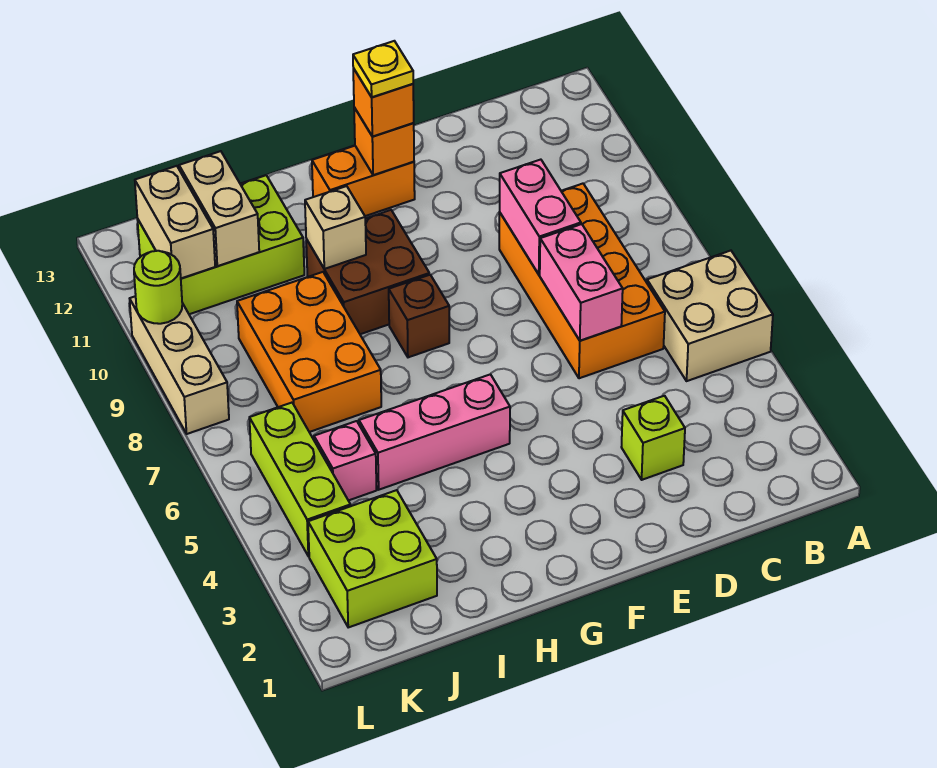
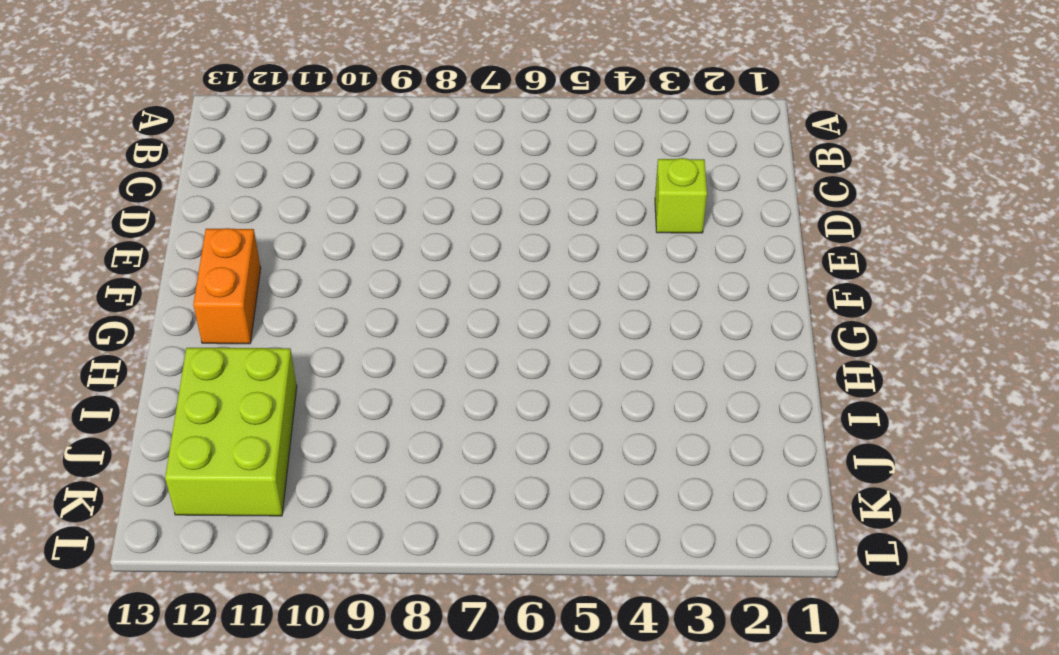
none -> tan 2x2 brick [647,251,773,381]
none -> orange 2x4 brick [499,184,665,378]
none -> pink 1x3 brick [359,374,510,490]

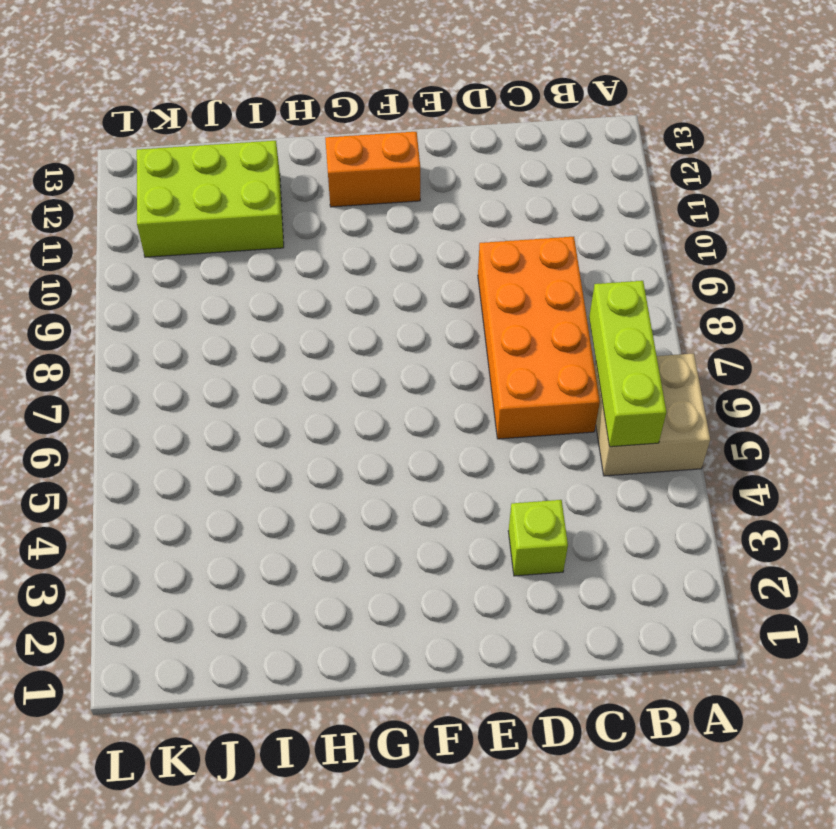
lime 1x3 brick [589,281,666,447] -> lime 1x3 brick moved to [249,403,351,556]
none -> pink 1x3 brick [359,374,510,490]
none -> brown 1x1 brick [389,275,449,357]
none -> brown 2x2 brick [306,210,429,334]

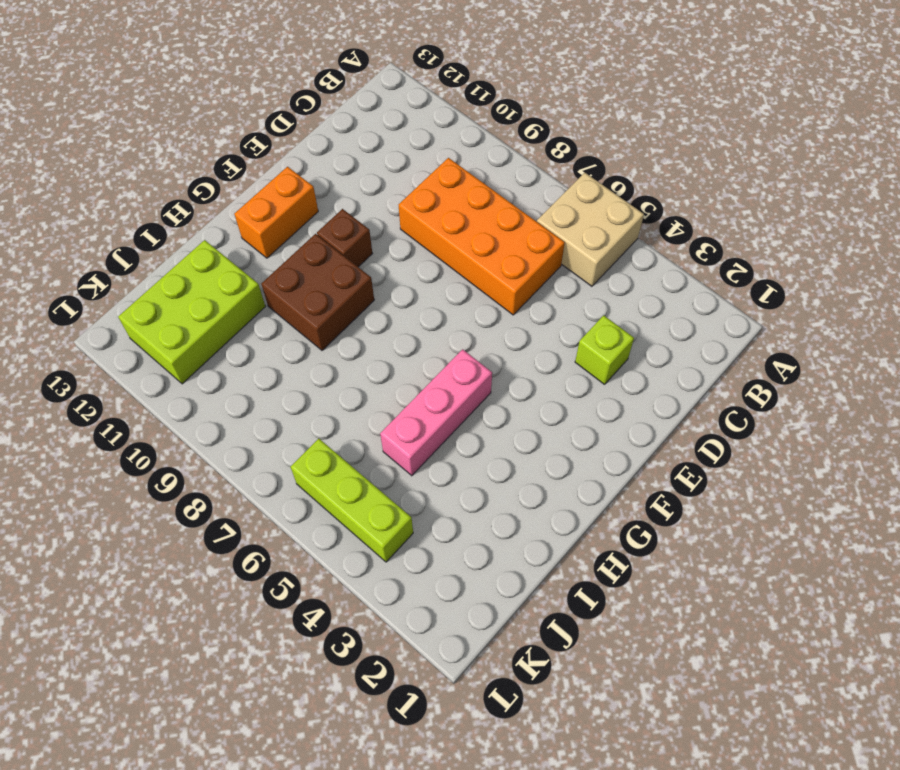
brown 1x1 brick [317,209,372,267] -> brown 1x1 brick moved to [389,275,449,357]
none -> orange 2x3 brick [237,272,381,432]
none -> lime 2x2 brick [308,490,437,627]
none -> pink 1x1 brick [314,421,376,501]

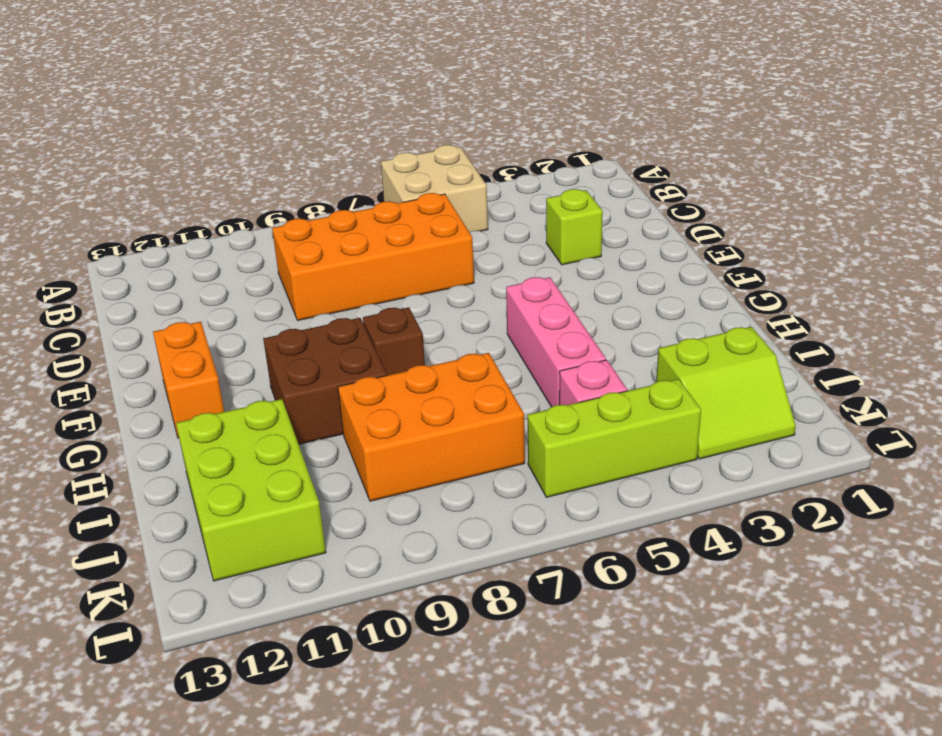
lime 2x2 slope [656,327,796,459] -> lime 2x2 brick [308,490,437,627]
none -> tan 1x3 brick [130,296,229,434]
none -> pink 1x2 brick [540,224,623,341]
none -> pink 1x2 brick [500,160,581,274]

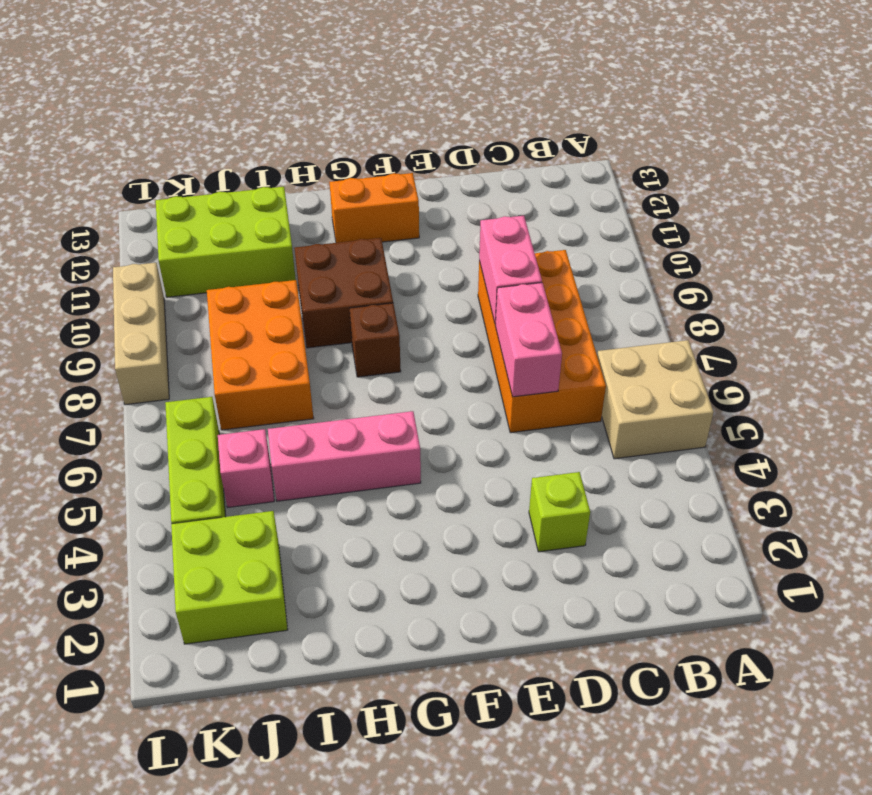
none -> orange 1x1 brick [354,107,414,175]
none -> tan 1x1 brick [305,186,366,269]
none -> tan 1x2 brick [179,151,259,266]

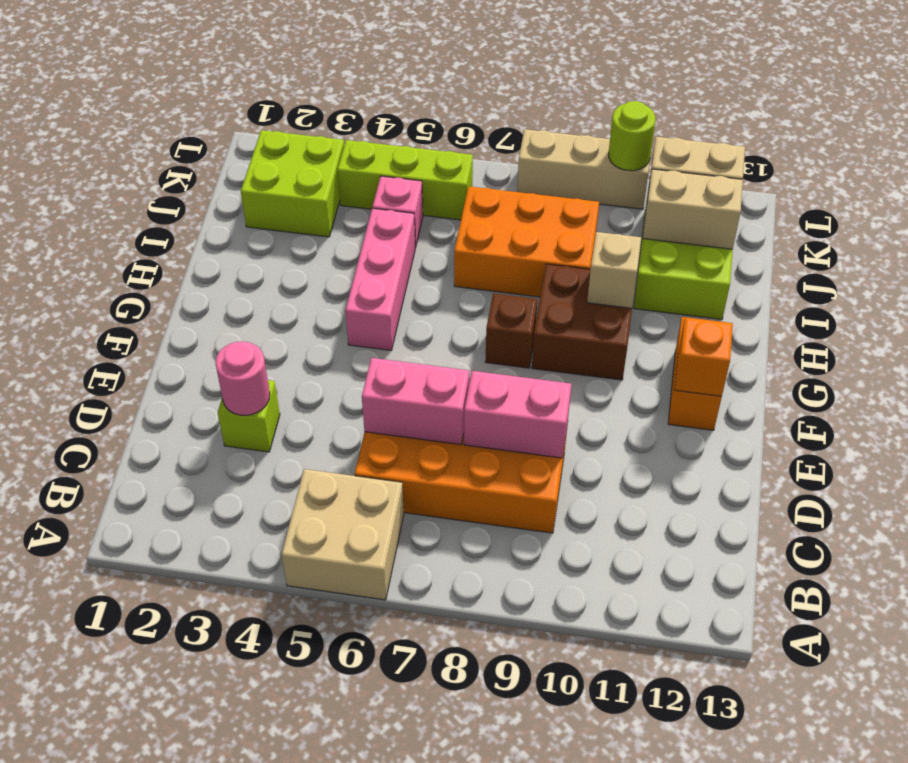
pink 1x1 round brick [215,341,270,415] -> none
none -> orange 1x1 brick [353,68,414,137]
none -> yellow 1x1 plate [353,41,413,97]

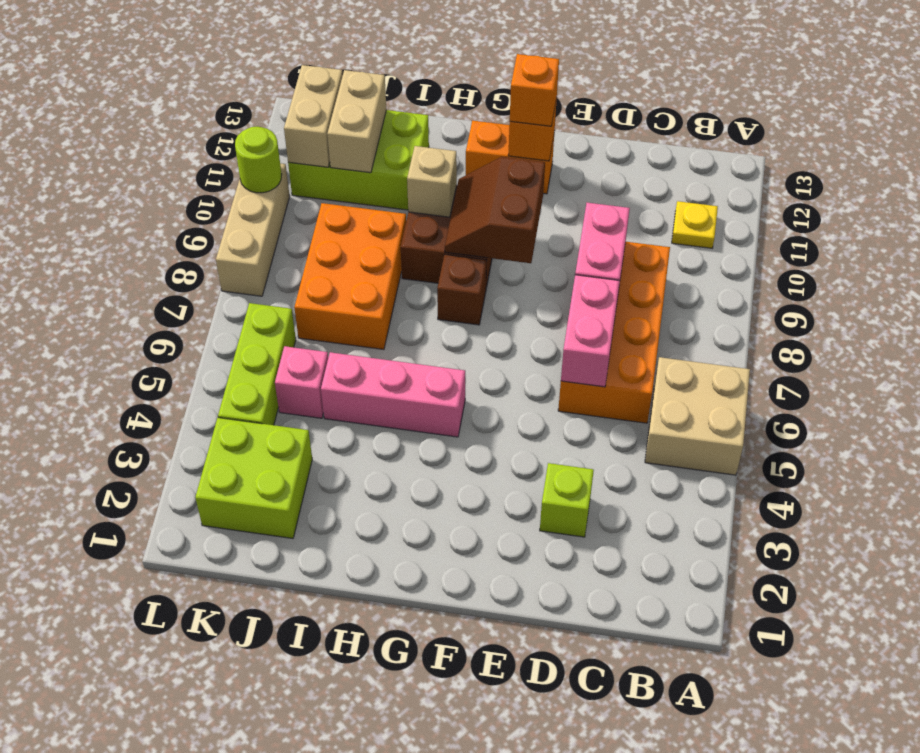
yellow 1x1 plate [672,201,718,248] -> yellow 1x1 plate moved to [353,41,413,97]
brown 2x2 slope [445,157,545,263] -> none

